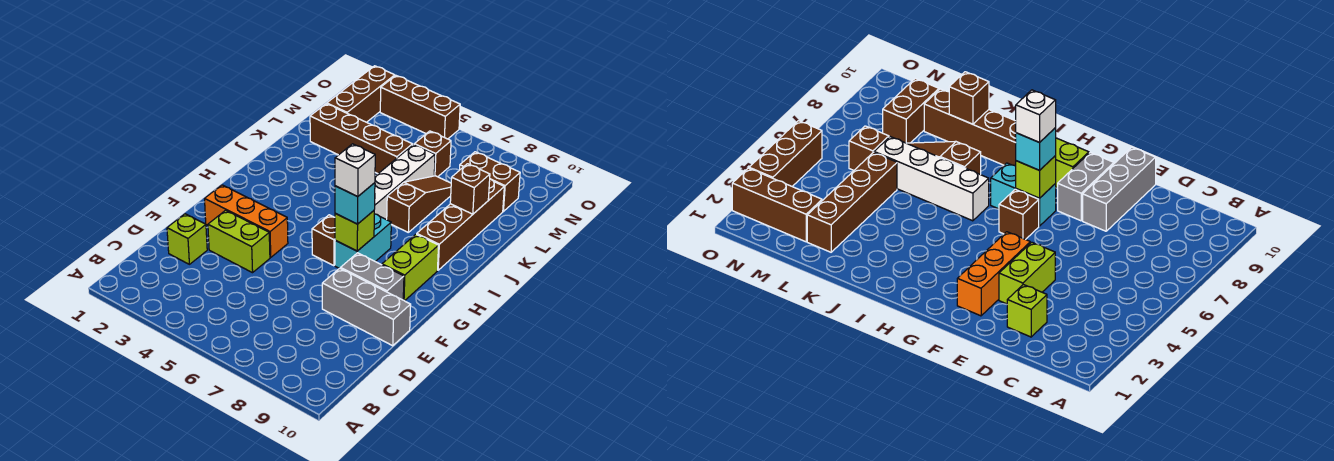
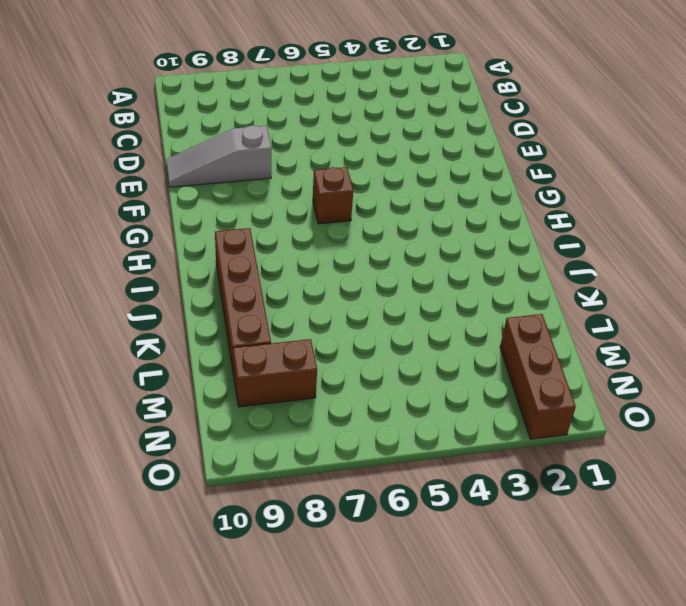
grey 1x3 slope [166,126,271,187] -> grey 1x3 brick [322,268,411,346]
none -> lime 1x1 brick [167,214,207,264]
none -> lime 1x2 brick [208,210,270,273]
none -> orange 1x3 brick [205,185,288,257]

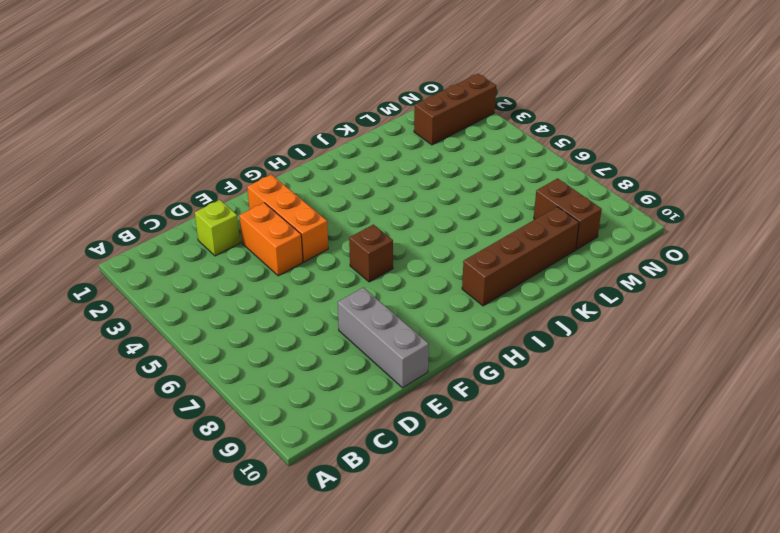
orange 1x2 brick [239,203,303,276] -> lime 1x2 brick [208,210,270,273]
none -> grey 1x2 brick [341,253,404,300]
none -> cyan 1x2 brick [335,214,391,268]
none -> lime 1x2 brick [382,234,439,301]

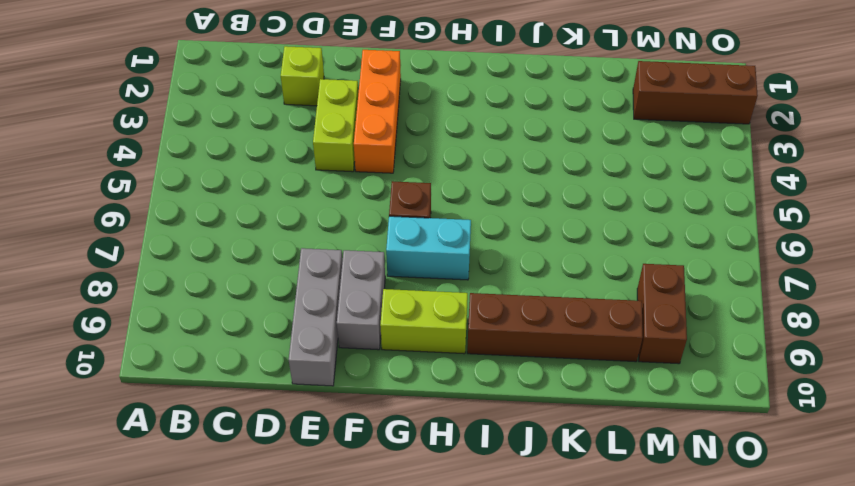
none -> white 1x4 brick [374,144,435,220]
none -> brown 1x3 slope [387,176,451,232]
none -> brown 1x4 brick [310,104,413,174]

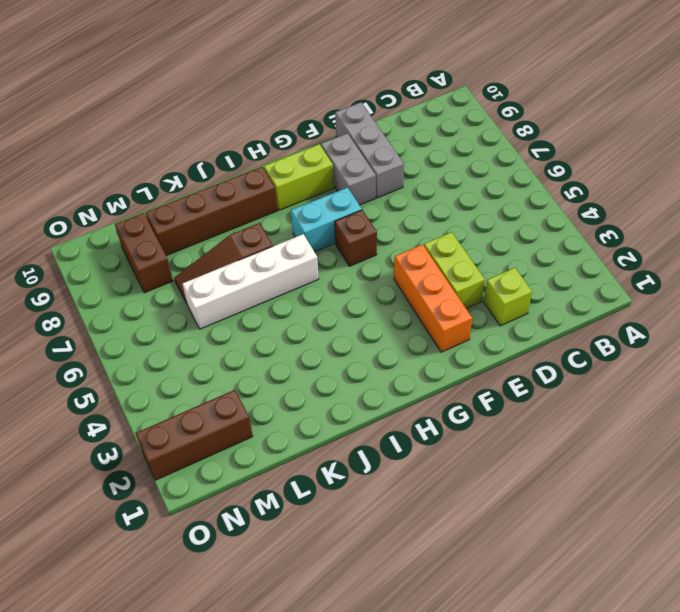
none -> brown 1x4 brick [310,104,413,174]
none -> brown 1x1 brick [414,131,451,177]
none -> brown 1x3 brick [380,76,460,139]

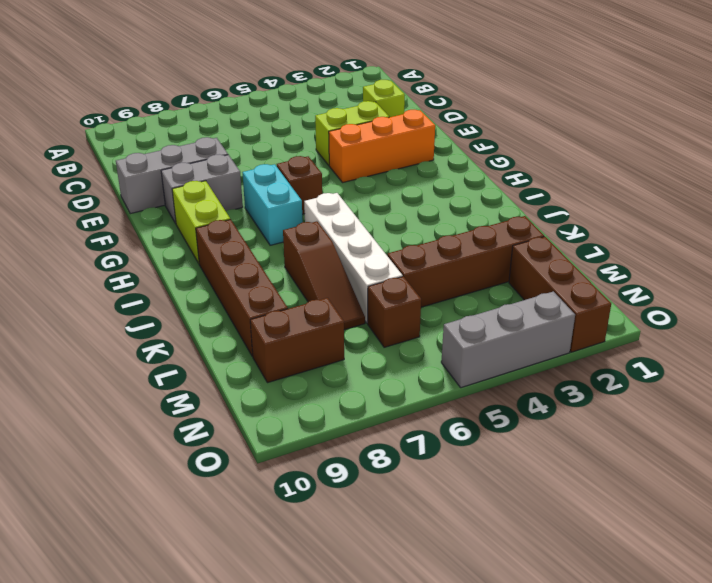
grey 1x3 brick [441,291,575,388] -> brown 1x3 brick [380,76,460,139]
none -> lime 1x1 brick [335,211,374,251]
none -> brown 1x1 brick [450,164,490,214]
none -> cyan 1x1 brick [335,183,375,224]

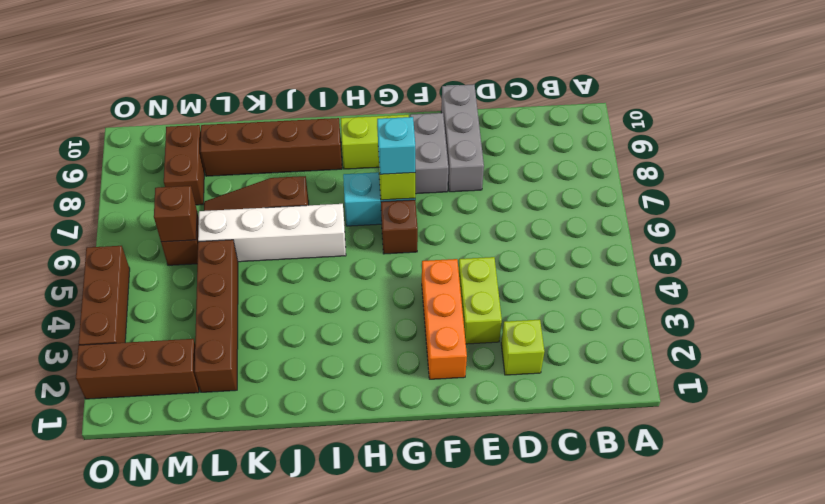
brown 1x1 brick [154,186,197,242] -> brown 1x1 brick moved to [450,164,490,214]
none -> white 1x1 brick [335,144,375,196]

